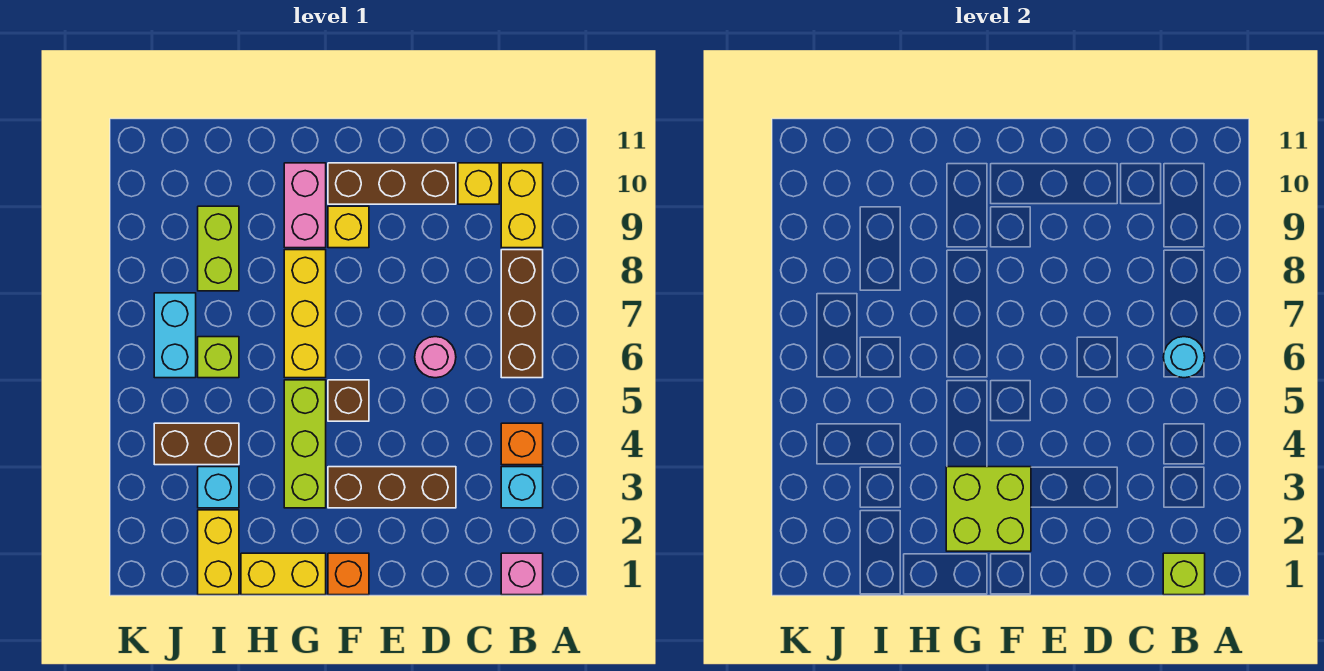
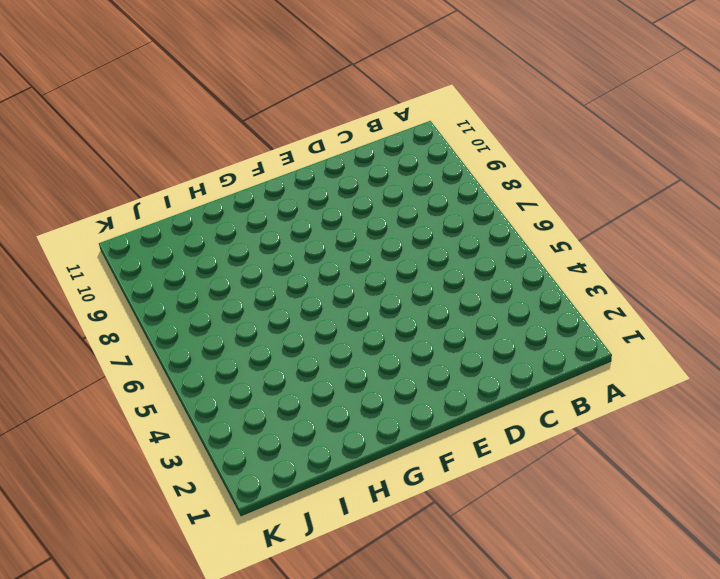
none -> pink 1x1 brick [501,553,543,595]
none -> cyan 1x1 brick [501,467,543,508]
none -> orange 1x1 brick [501,423,543,465]

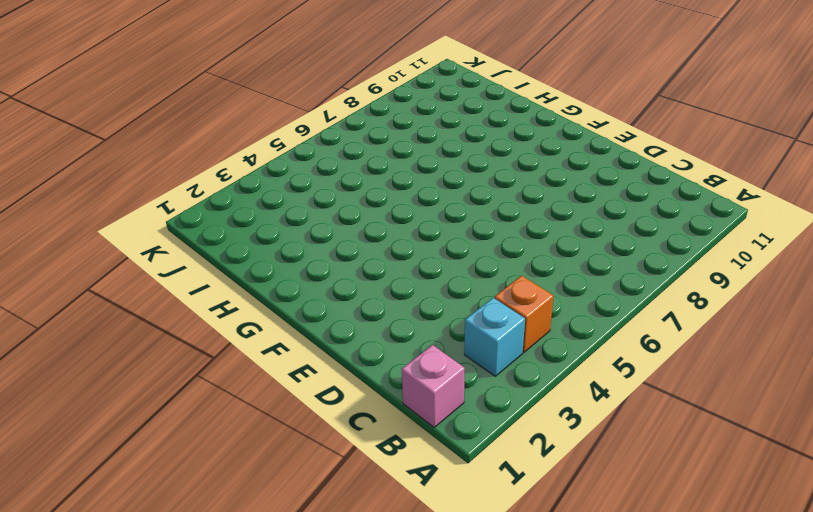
none -> brown 1x3 brick [501,250,543,378]
none -> yellow 1x2 brick [501,163,543,248]
none -> yellow 1x1 brick [458,163,499,204]

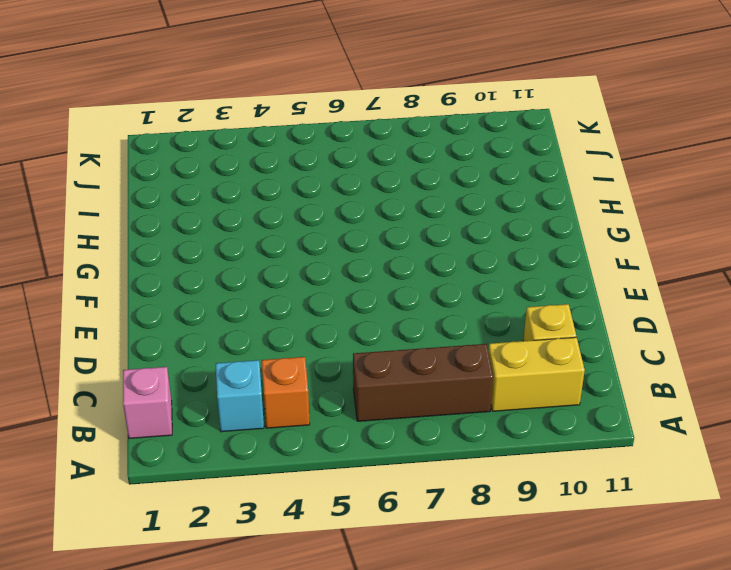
none -> brown 1x3 brick [328,467,456,508]
none -> pink 1x1 round brick [415,337,456,378]
none -> brown 1x3 brick [328,163,456,204]

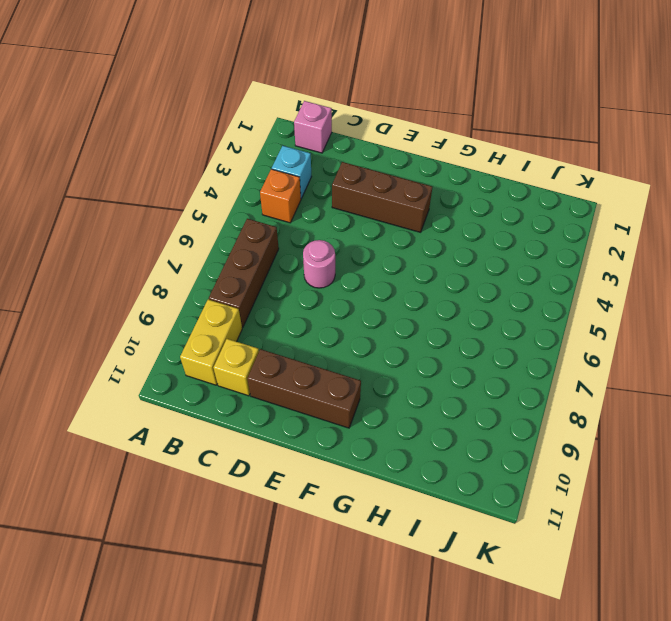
none -> orange 1x1 brick [328,553,369,595]
none -> brown 1x1 brick [328,380,369,421]
none -> yellow 1x1 brick [328,206,369,248]

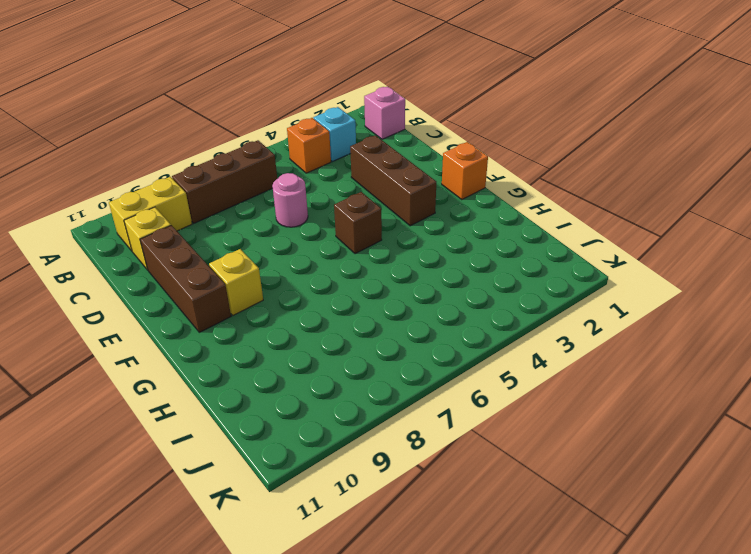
none -> yellow 1x2 brick [241,553,326,595]
none -> lime 1x3 brick [284,380,326,508]
none -> yellow 1x3 brick [284,250,326,378]

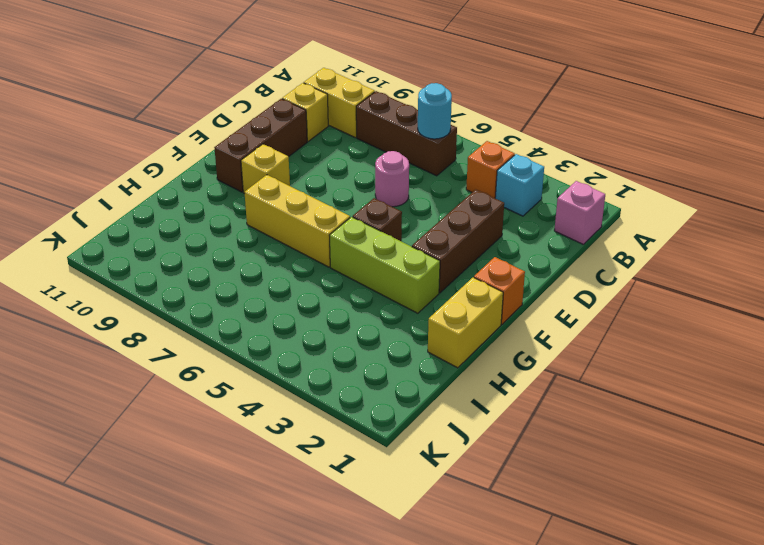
none -> pink 1x2 brick [284,163,326,248]
none -> yellow 1x2 brick [198,510,239,595]
none -> cyan 1x1 brick [198,467,239,508]

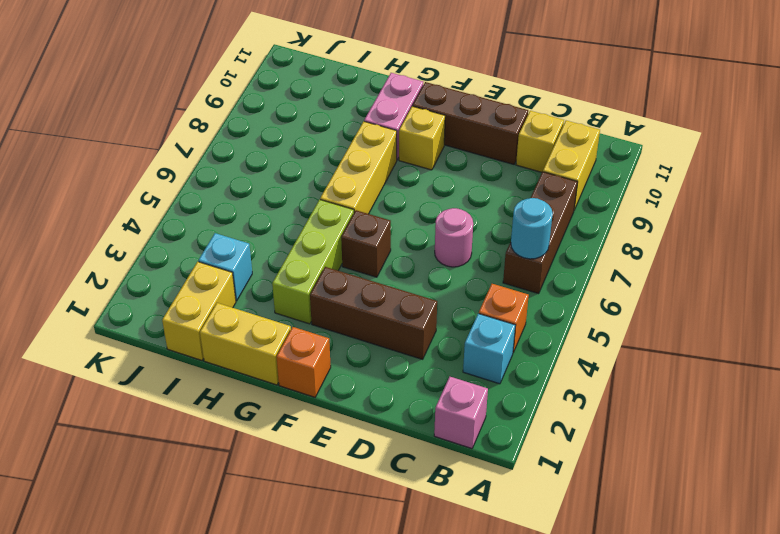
none -> brown 1x2 brick [154,423,239,465]
none -> lime 1x1 brick [198,337,239,378]
none -> lime 1x2 brick [198,206,239,291]

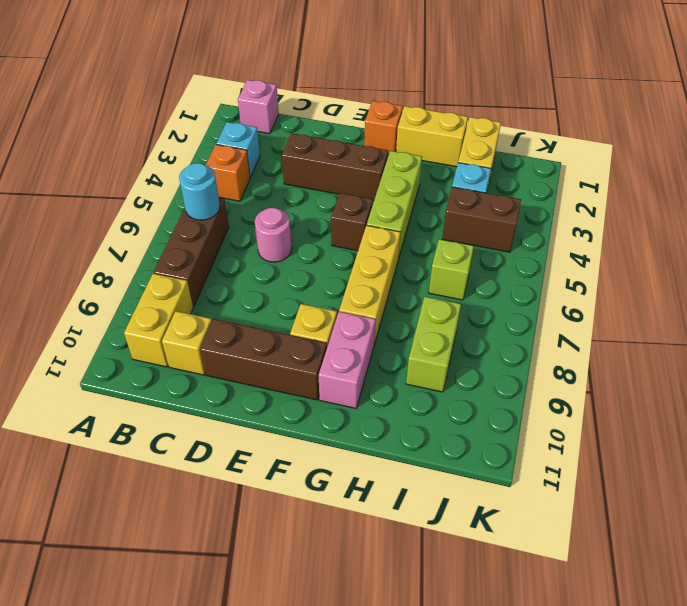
none -> cyan 1x2 brick [154,293,196,378]
none -> lime 1x1 brick [1163,553,1205,595]
none -> lime 2x2 brick [946,467,1031,551]

